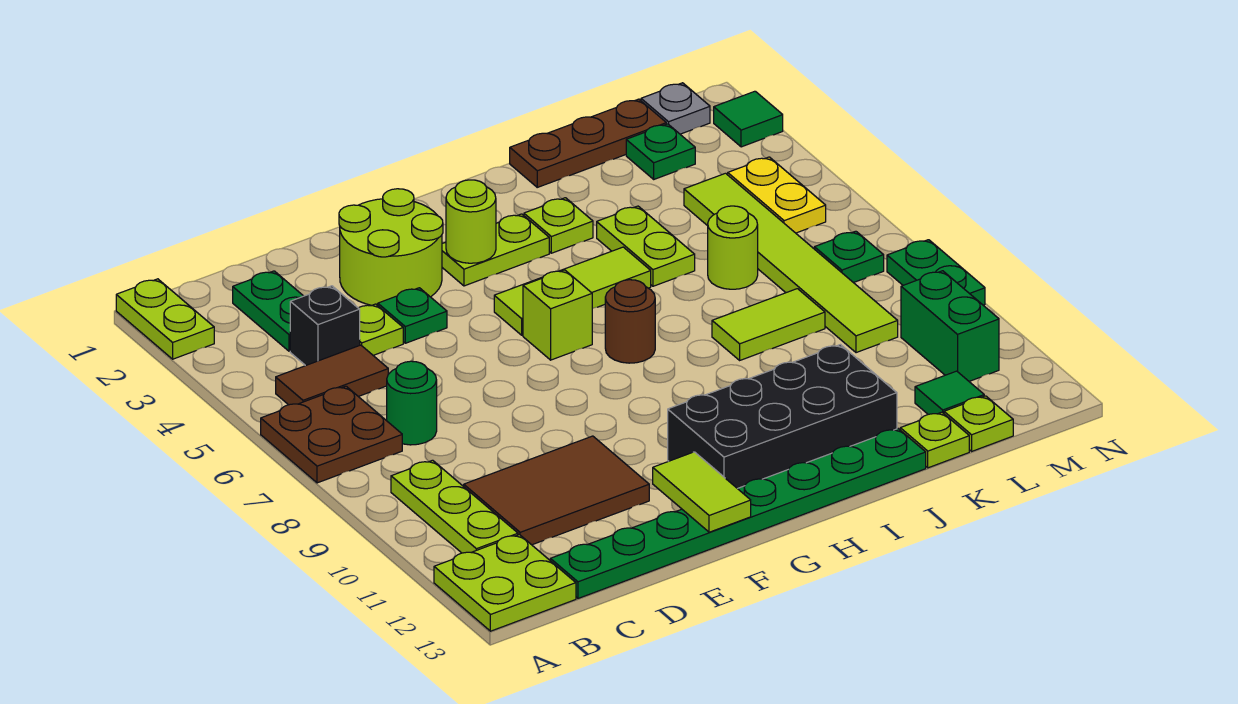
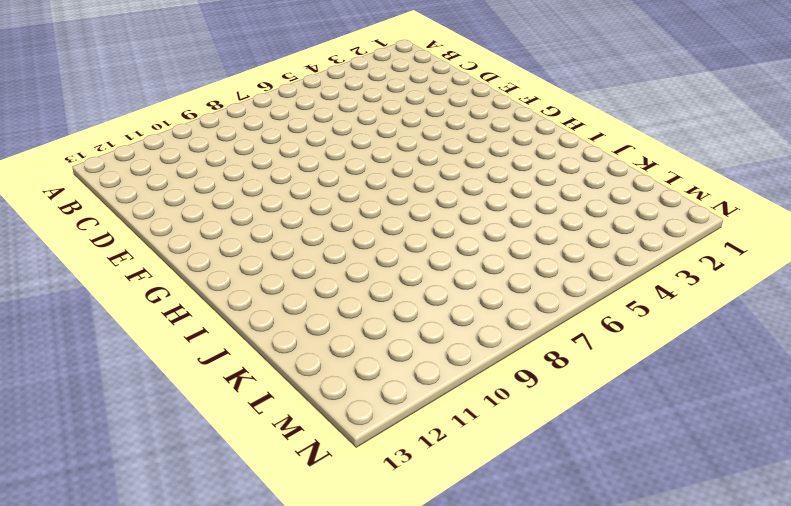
none -> lime 1x2 plate [116,279,214,359]
none -> brown 2x2 plate [261,386,402,483]
none -> lime 2x2 plate [434,535,576,631]
none -> brown 1x2 tile [276,345,388,405]

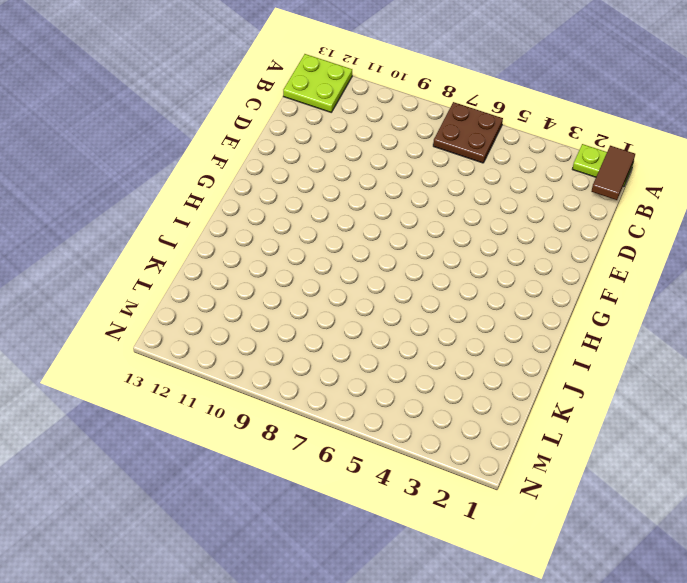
brown 1x2 tile [591,146,635,200] -> brown 1x2 tile moved to [276,345,388,405]
none -> lime 1x3 plate [391,460,518,553]
none -> green 1x2 plate [233,271,303,351]
none -> black 1x1 brick [290,286,360,366]
none -> green 1x1 round brick [387,361,437,445]

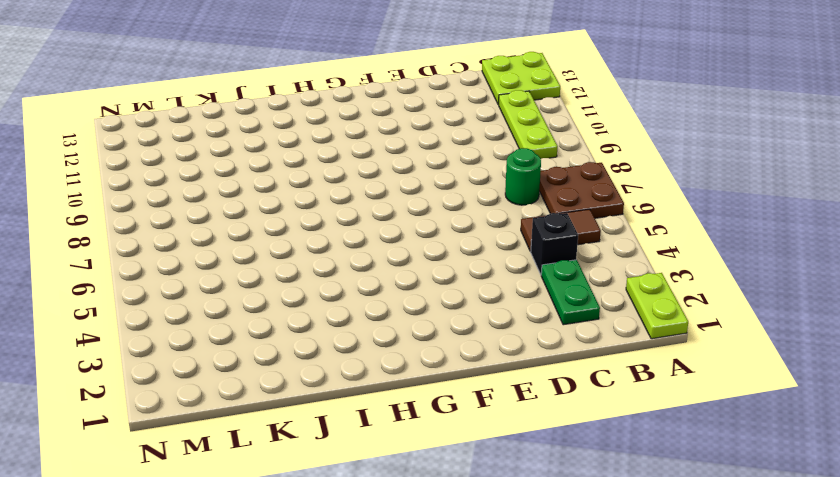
none -> brown 2x3 tile [464,436,649,545]
none -> green 1x8 plate [550,429,926,598]
none -> lime 1x1 plate [359,304,403,356]
none -> lime 2x2 round brick [339,189,443,305]

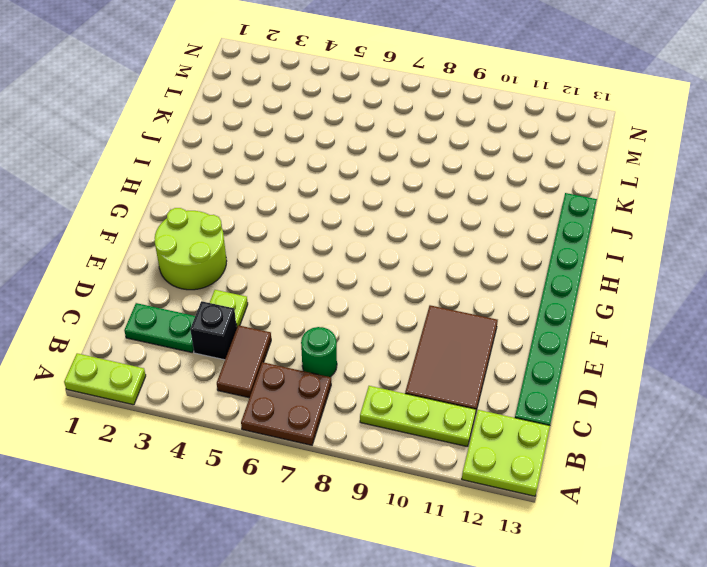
none -> green 1x1 plate [378,288,447,343]
none -> lime 1x2 plate [442,214,549,286]
none -> lime 1x3 tile [494,247,651,335]
none -> lime 1x1 brick [523,270,592,360]

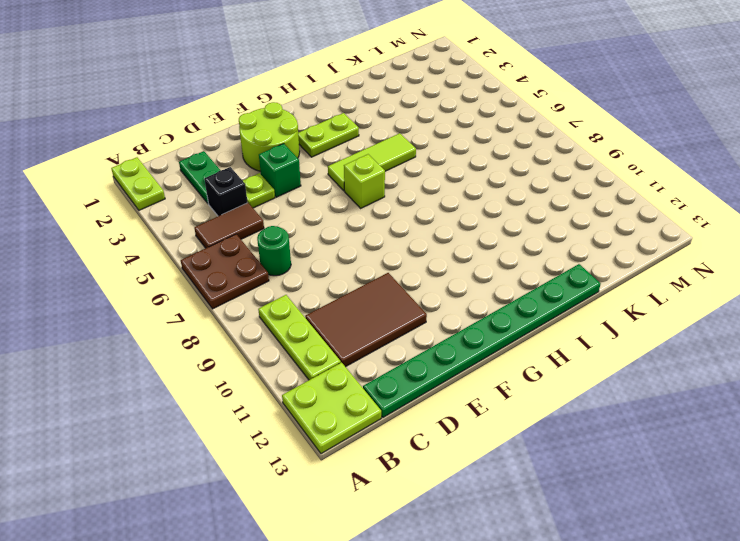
green 1x1 brick [259,144,301,197] -> green 1x1 plate [378,288,447,343]
none -> black 2x4 brick [668,345,897,489]
none -> brown 1x1 round brick [605,280,655,363]
none -> lime 1x1 plate [524,198,593,253]
none -> brown 1x3 plate [510,99,666,187]

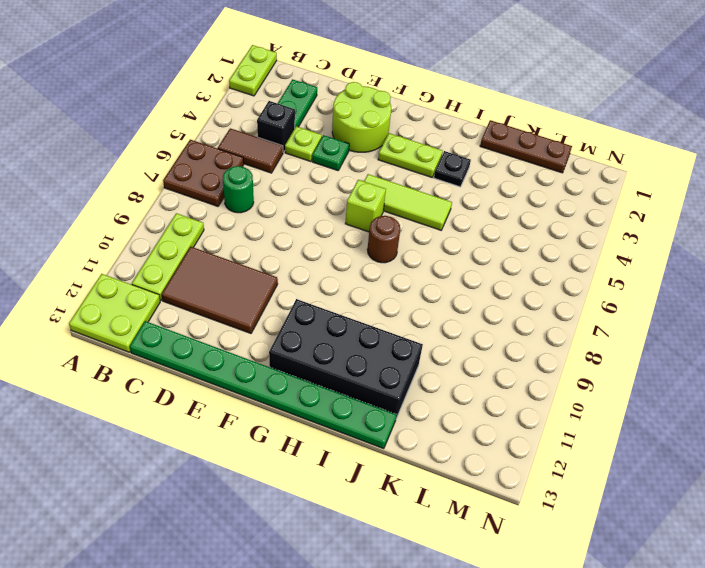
black 1x1 plate [434,151,471,187] -> lime 1x1 plate [524,198,593,253]
none -> lime 1x2 plate [597,206,695,286]
none -> lime 1x2 tile [712,289,825,360]
none -> lime 1x1 round brick [708,206,758,289]
none -> lime 1x1 plate [900,412,969,468]

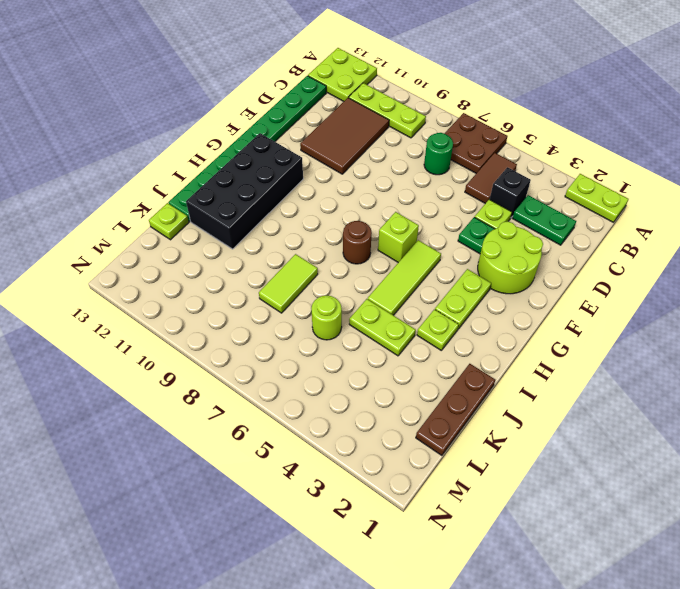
none -> green 1x1 plate [626,124,695,179]
none -> lime 1x6 tile [684,173,898,353]
none -> green 1x1 tile [915,371,984,414]
none -> lime 1x1 plate [944,396,1013,451]

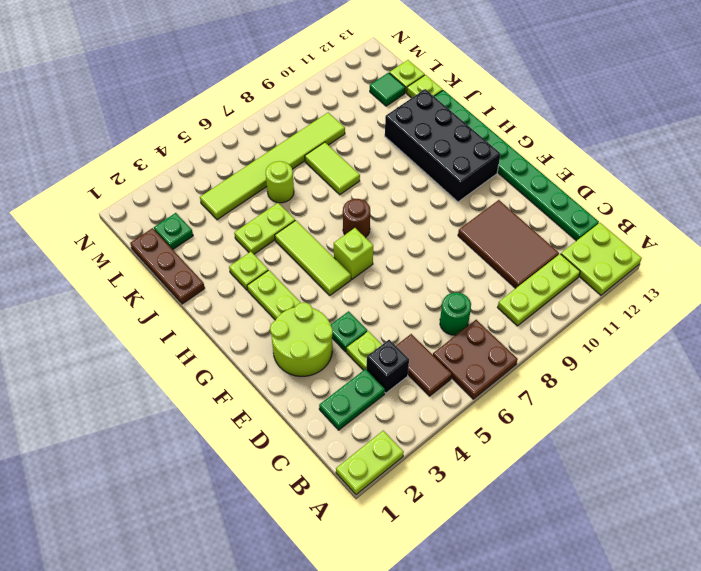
none -> grey 1x1 plate [641,83,710,134]
none -> yellow 1x2 plate [728,157,826,233]
none -> green 1x1 plate [814,231,884,283]
none -> green 1x2 brick [901,271,999,381]

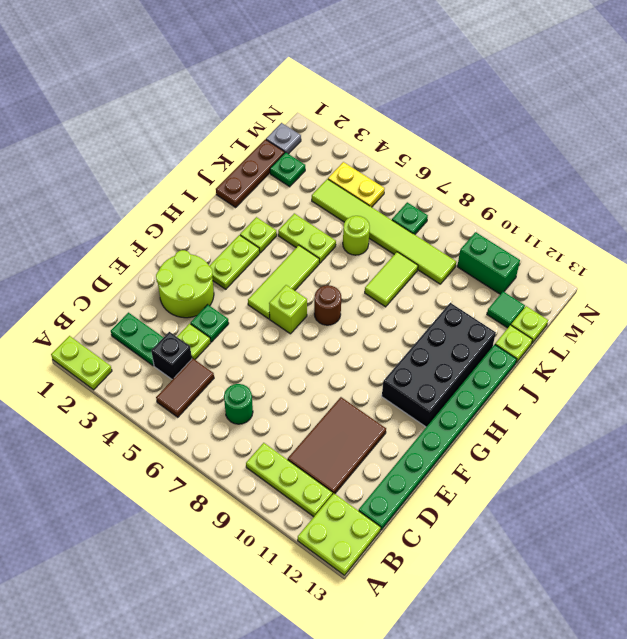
none -> brown 2x2 plate [261,386,402,483]
none -> green 1x1 tile [714,91,783,147]
none -> green 1x2 plate [887,240,985,305]
none -> lime 1x2 tile [653,452,751,532]

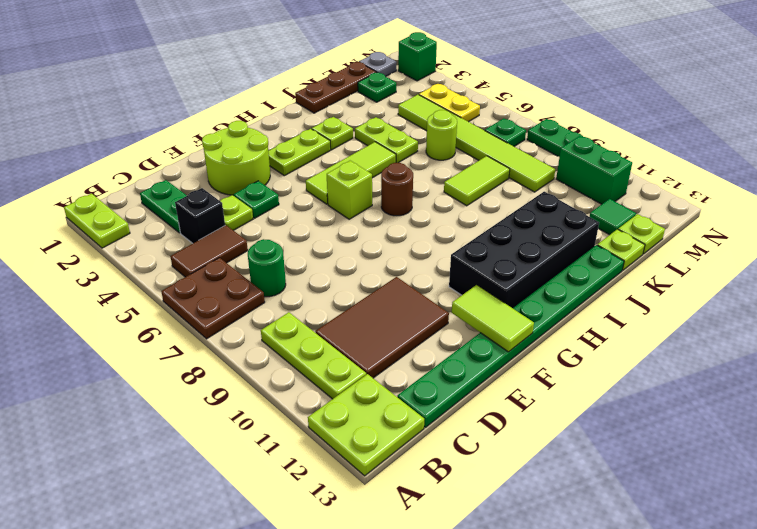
green 1x1 brick [398,32,437,81] -> green 1x1 tile [714,91,783,147]
none -> lime 1x1 round brick [446,180,496,263]

